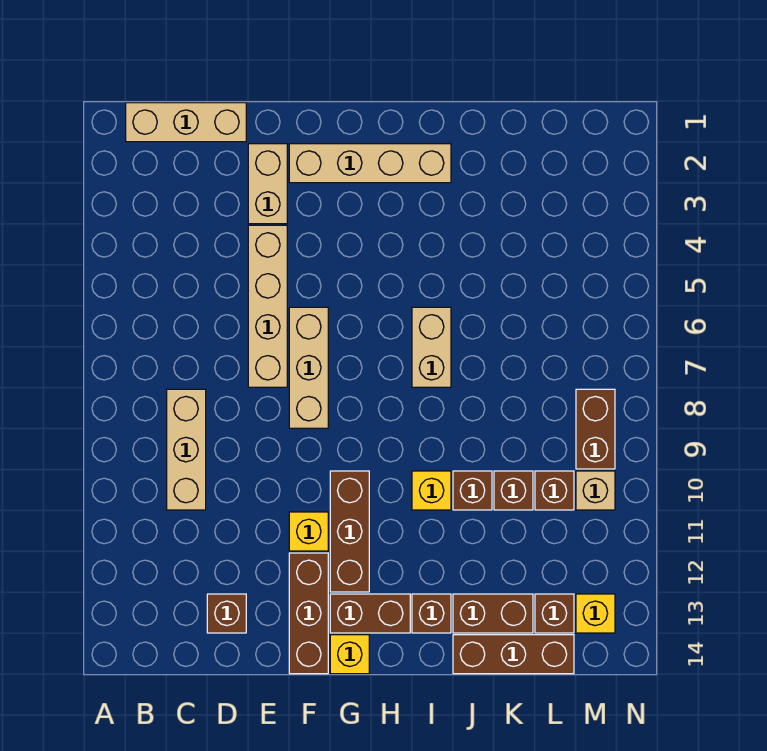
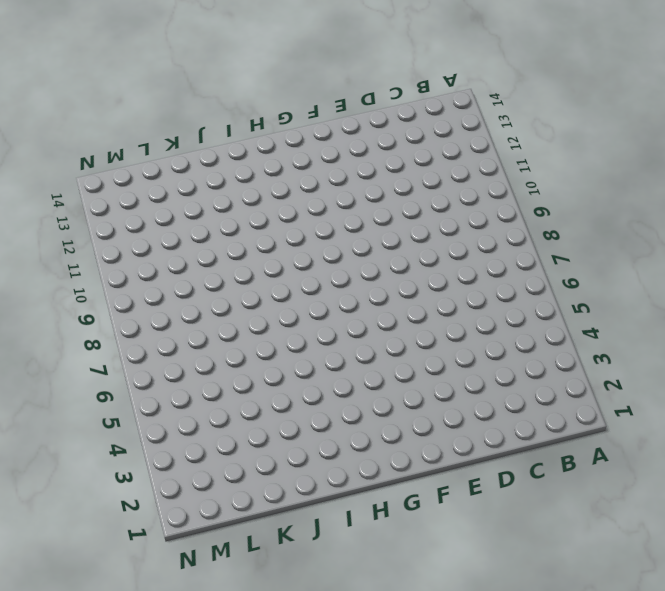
none -> tan 1x3 brick [126,103,246,142]
none -> tan 1x3 brick [167,389,206,510]
none -> brown 1x1 brick [207,594,246,633]

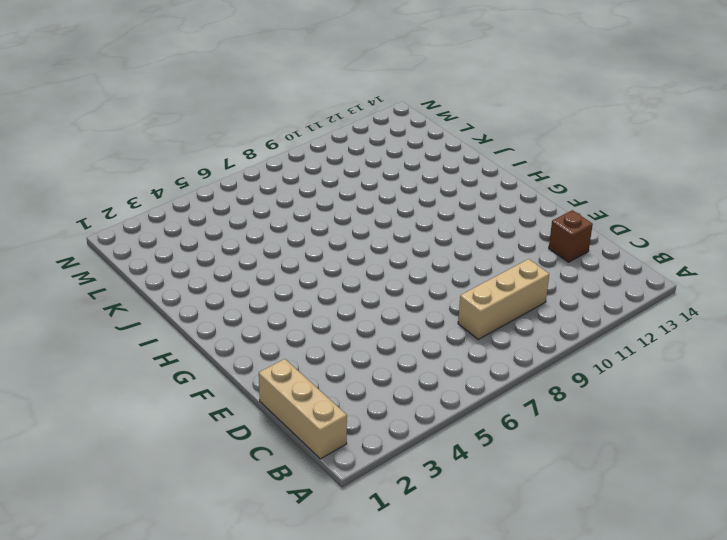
none -> tan 1x2 brick [248,144,287,224]
none -> tan 1x4 brick [248,225,287,387]
none -> tan 1x4 brick [289,144,451,183]

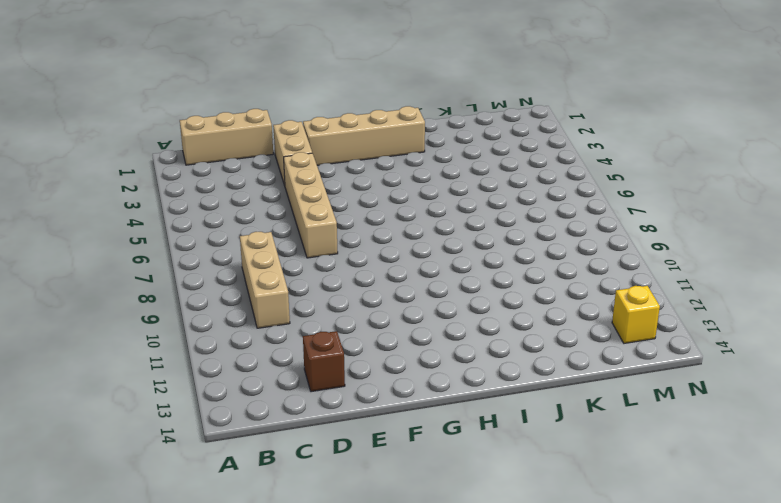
none -> tan 1x3 brick [289,307,328,428]
none -> yellow 1x1 brick [289,512,328,551]
none -> brown 1x3 brick [289,553,328,674]

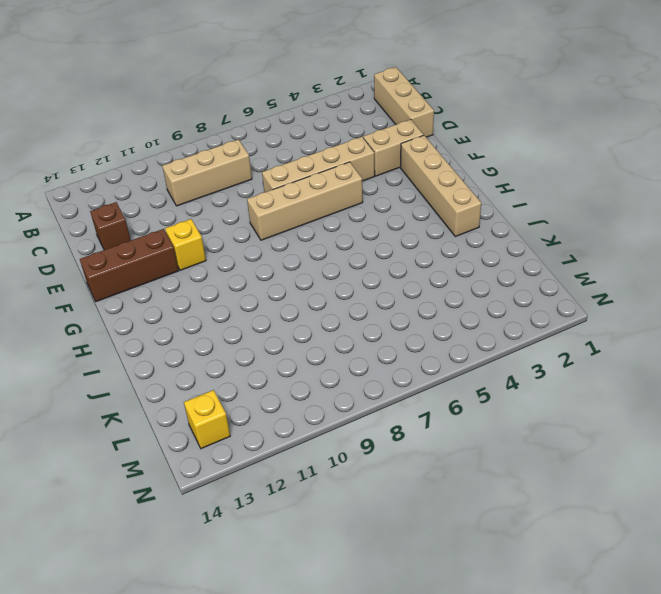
tan 1x4 brick [247,162,363,240] -> tan 1x3 brick [289,307,328,428]
none -> brown 1x3 brick [330,471,369,592]
none -> brown 1x2 brick [330,594,410,633]
none -> yellow 1x1 brick [330,635,369,674]

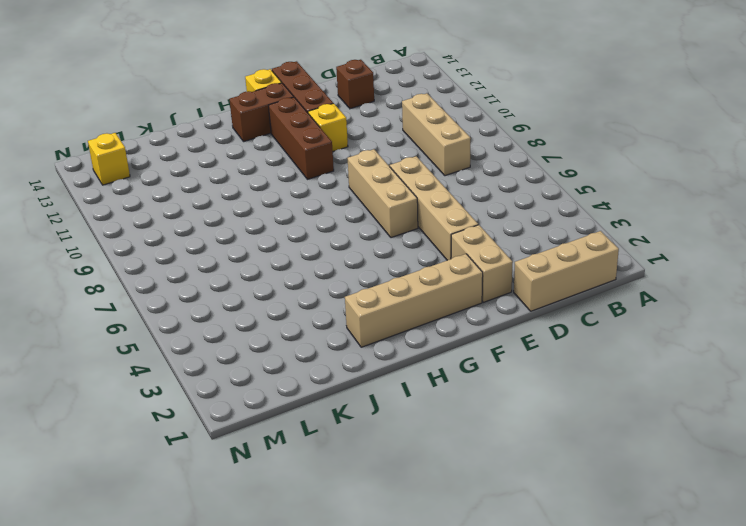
none -> tan 1x2 brick [412,307,451,387]
none -> yellow 1x1 brick [412,471,451,510]
none -> brown 1x1 brick [412,594,451,633]

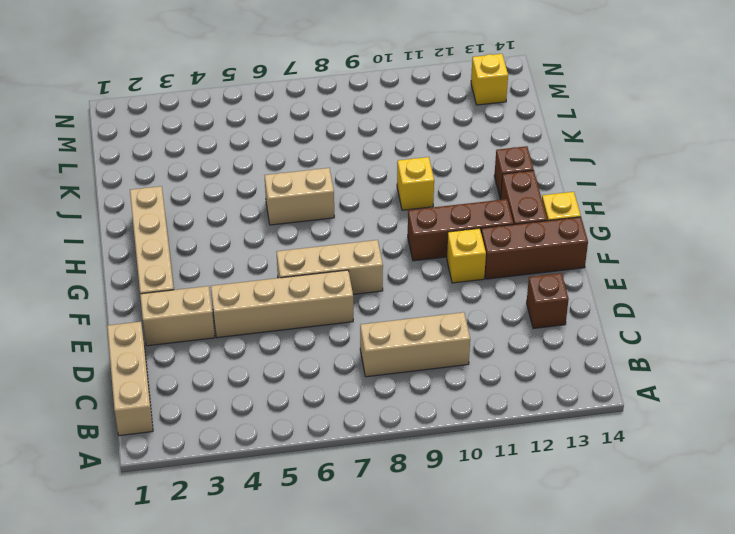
none -> brown 1x1 brick [453,471,492,510]
none -> brown 1x2 brick [453,594,533,633]
none -> brown 1x3 brick [453,635,574,674]

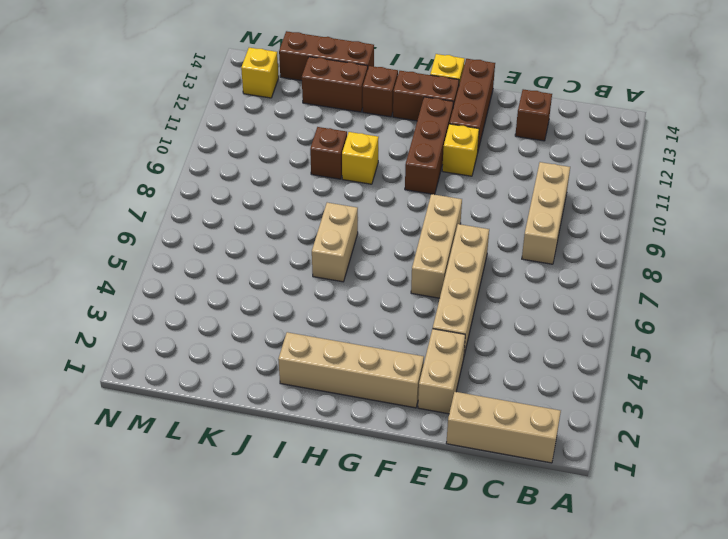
none -> brown 1x1 brick [494,471,533,510]
none -> brown 1x1 brick [535,471,574,510]
none -> brown 1x1 brick [535,594,574,633]

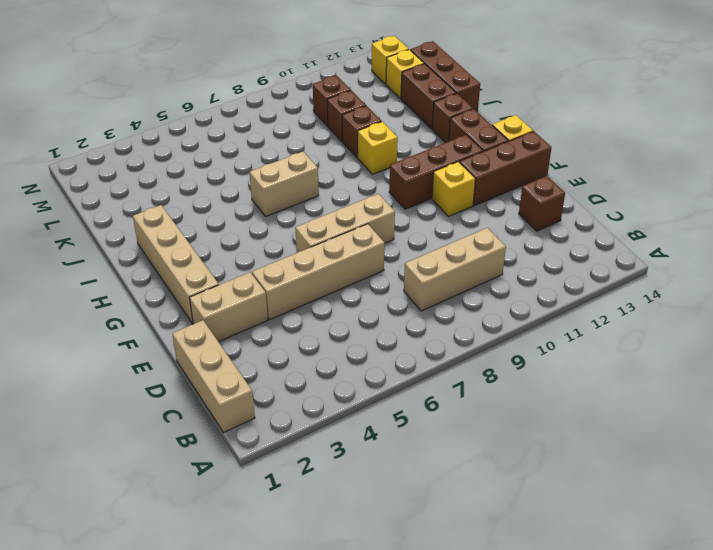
yellow 1x1 brick [386,50,424,99] -> brown 1x1 brick [535,594,574,633]
none -> brown 1x2 brick [576,389,615,469]
none -> tan 1x1 brick [576,471,615,510]

